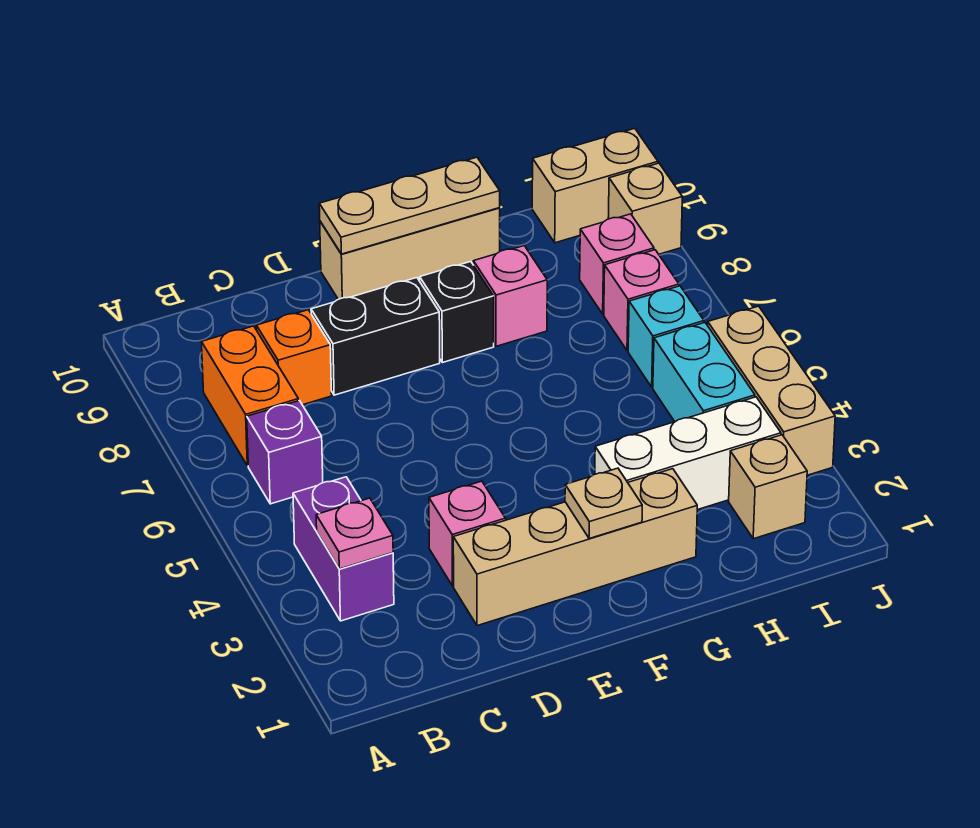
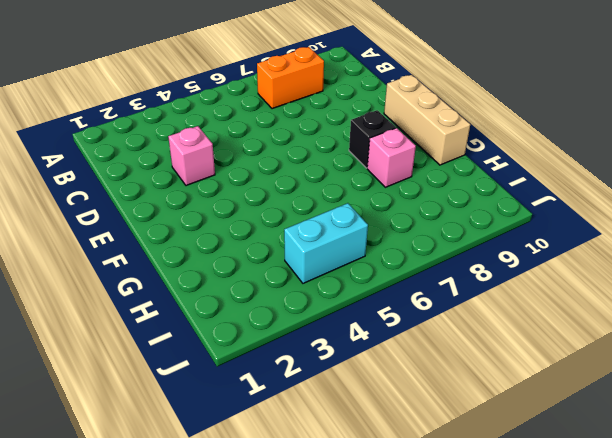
none -> purple 1x2 brick [293,477,394,621]
none -> purple 1x1 brick [247,401,323,504]
none -> orange 1x1 brick [256,310,332,405]

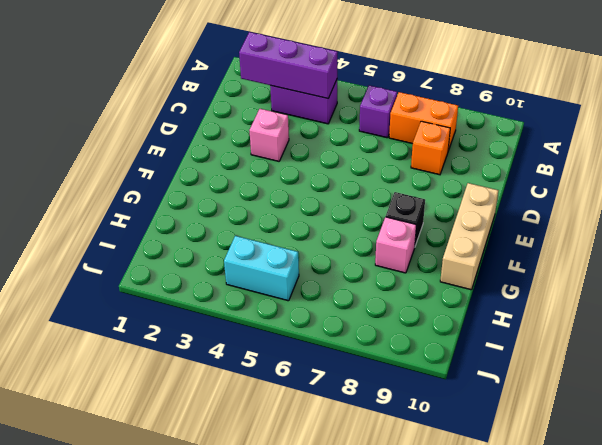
purple 1x3 brick [239,32,338,98] -> pink 1x1 plate [316,498,393,569]
none -> tan 1x4 brick [453,469,697,626]
none -> black 1x2 brick [311,278,440,395]
none -> white 1x3 brick [595,397,781,510]

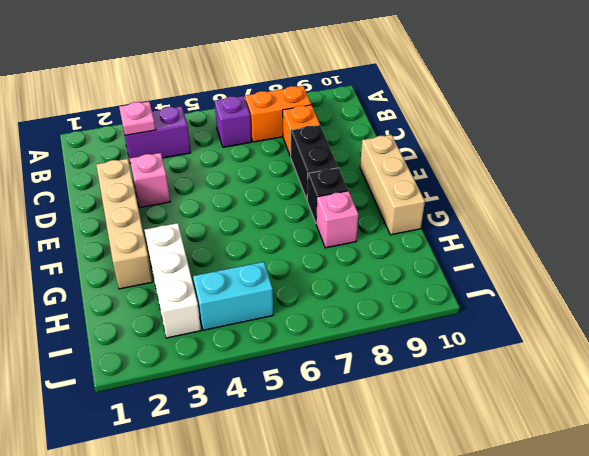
none -> tan 1x1 brick [729,435,807,539]
none -> cyan 1x1 brick [628,286,704,387]
none -> pink 1x1 brick [604,250,679,351]

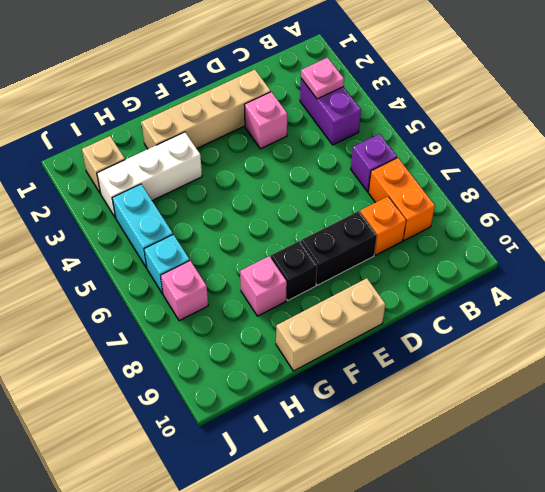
none -> pink 1x1 brick [580,214,654,314]
none -> tan 1x2 brick [532,128,658,243]
none -> tan 1x3 brick [708,306,835,475]

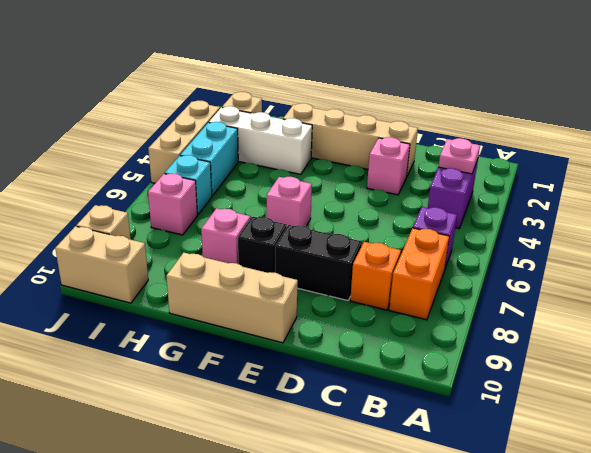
pink 1x1 brick [267,177,312,226] -> pink 1x1 brick moved to [580,214,654,314]
none -> tan 1x3 plate [319,157,500,254]
none -> tan 1x1 plate [565,468,642,539]

